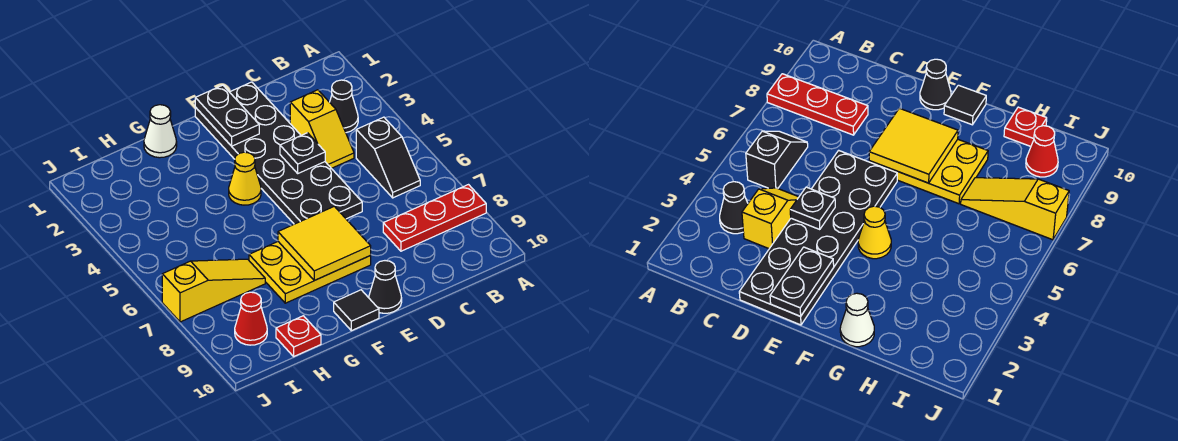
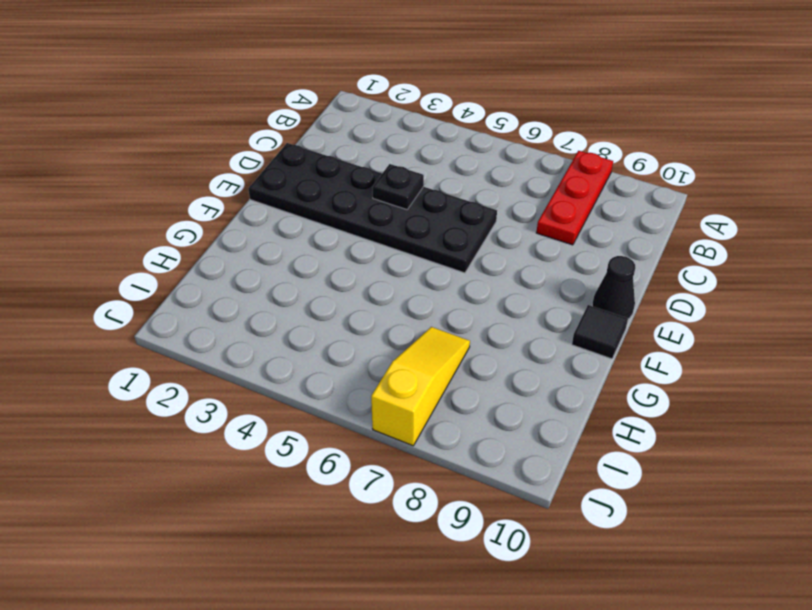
none -> black 1x1 cone [330,80,358,133]
none -> black 1x2 slope [356,117,420,198]
none -> yellow 1x2 slope [290,90,354,168]

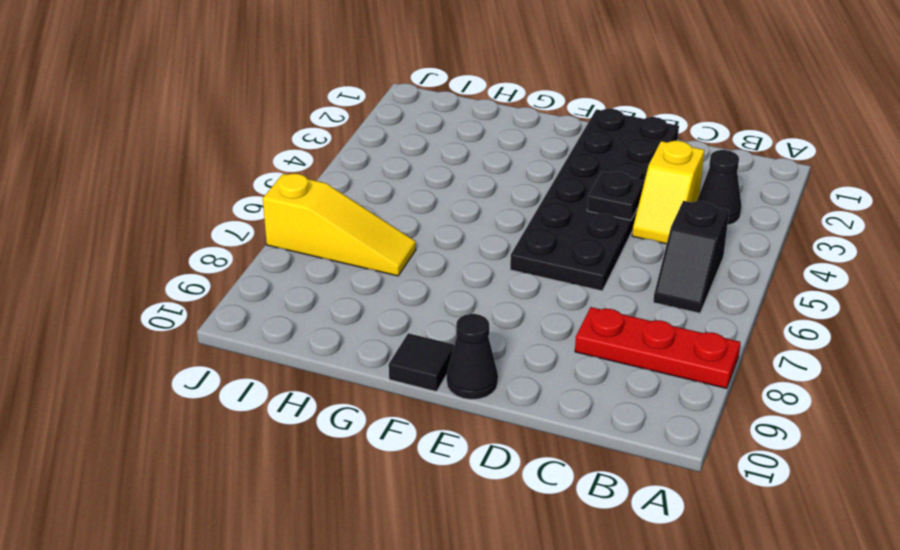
none -> yellow 2x3 plate [249,242,371,303]
none -> yellow 1x1 cone [229,152,261,205]
none -> white 1x1 cone [144,105,177,158]

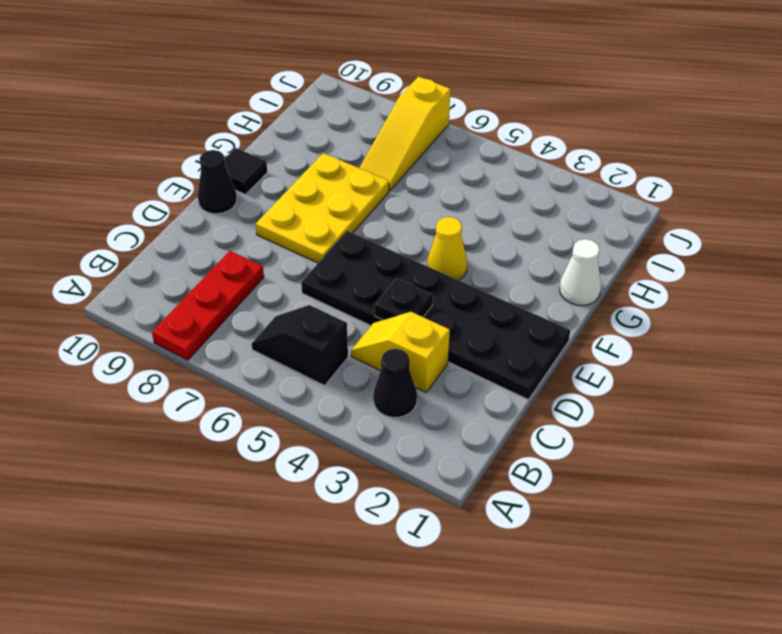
none -> red 1x1 plate [276,316,321,356]
none -> red 1x1 cone [235,292,267,345]
none -> black 1x2 plate [195,85,259,146]

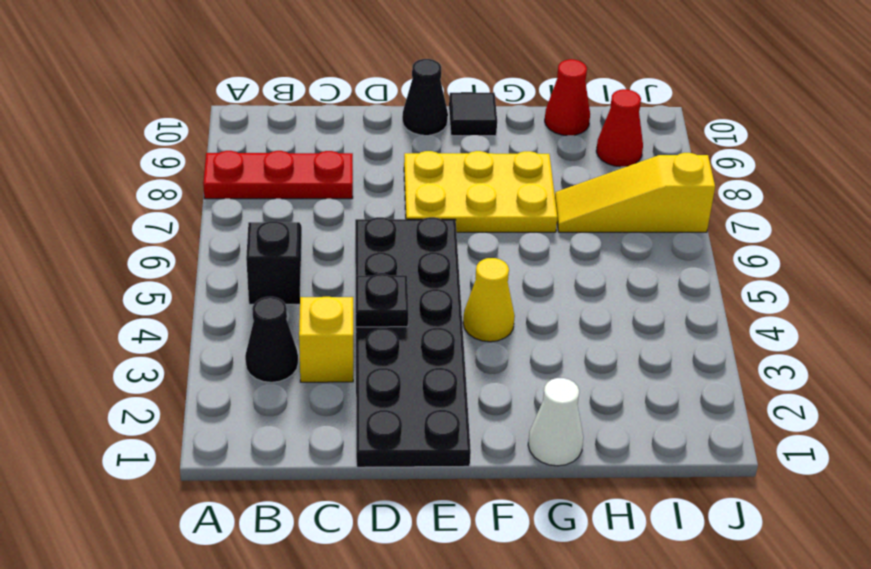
red 1x1 cone [545,59,590,136] -> red 1x1 plate [276,316,321,356]
none -> black 1x2 plate [195,85,259,146]
none -> yellow 2x2 tile [278,206,371,280]

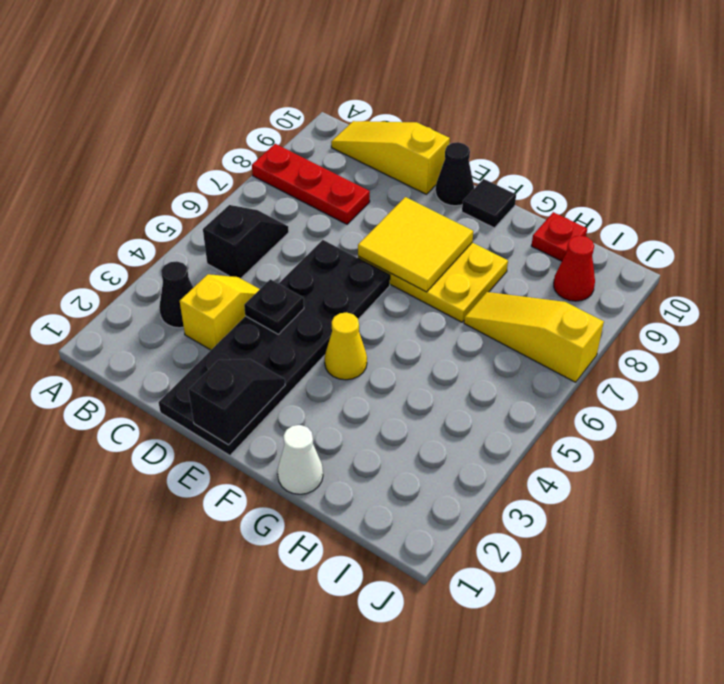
yellow 1x3 slope [331,121,450,194] -> none
black 1x2 slope [189,359,285,445] -> black 1x2 plate [195,85,259,146]

